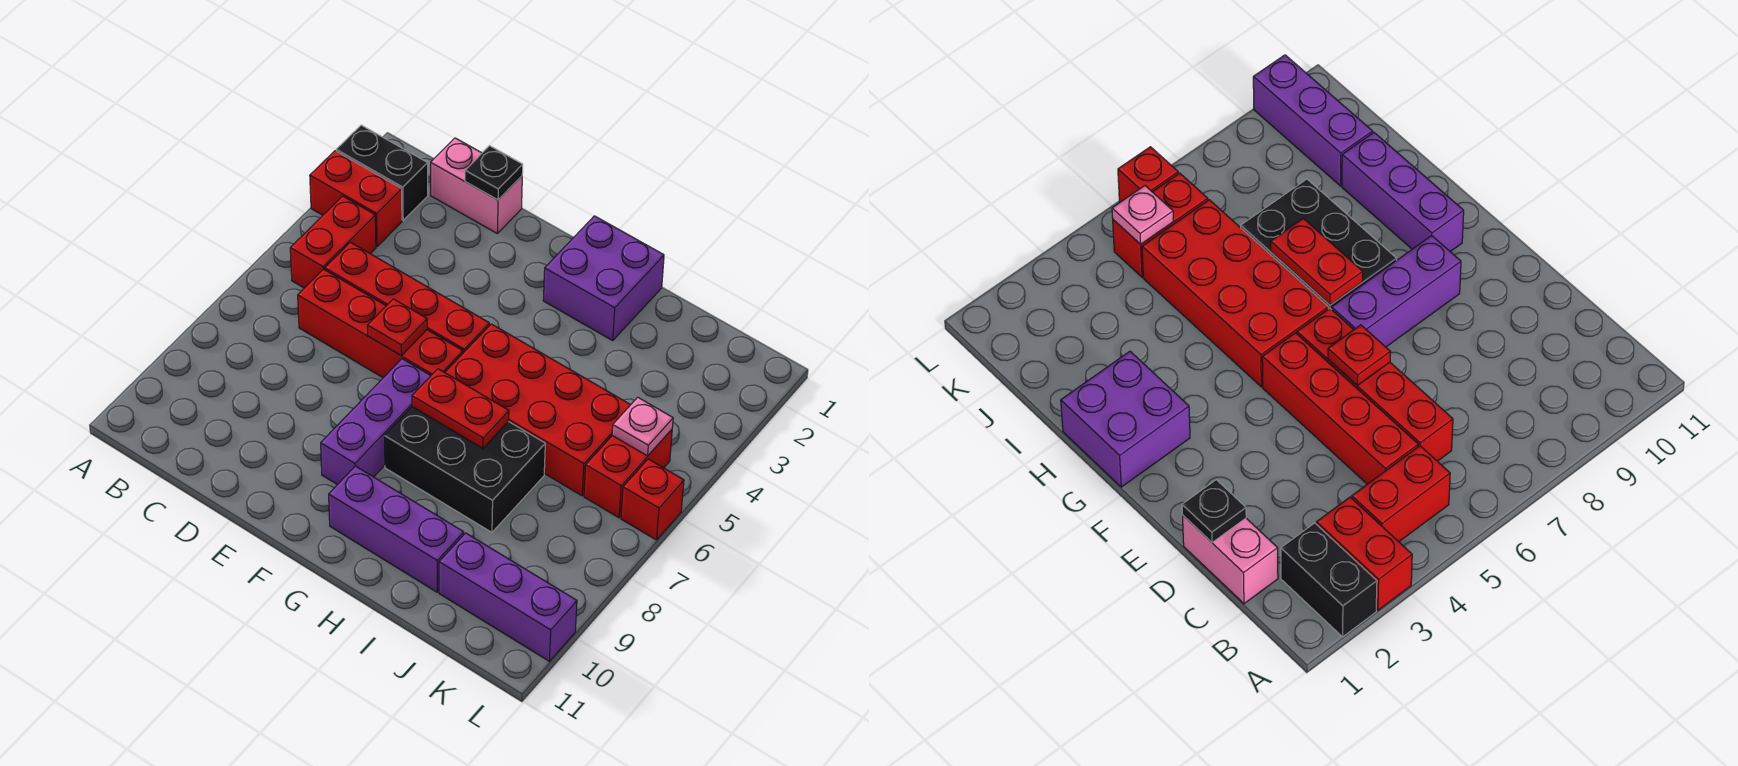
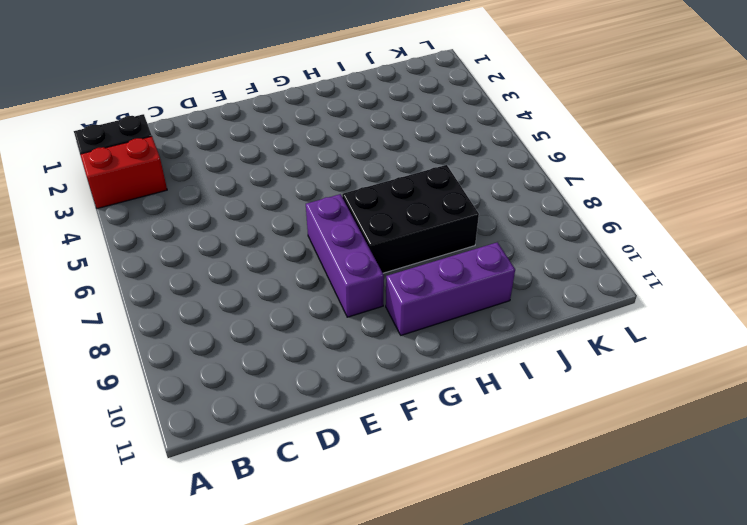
none -> red 1x2 brick [290,196,376,288]
none -> pink 1x2 brick [431,138,522,233]
none -> red 1x4 brick [325,242,489,353]

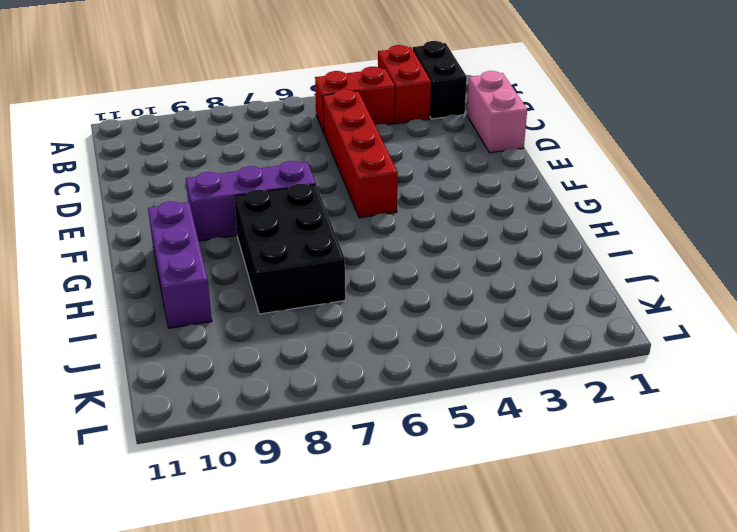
none -> red 1x4 brick [298,269,463,378]
none -> purple 2x2 brick [543,216,664,341]
none -> red 2x4 brick [445,324,630,496]

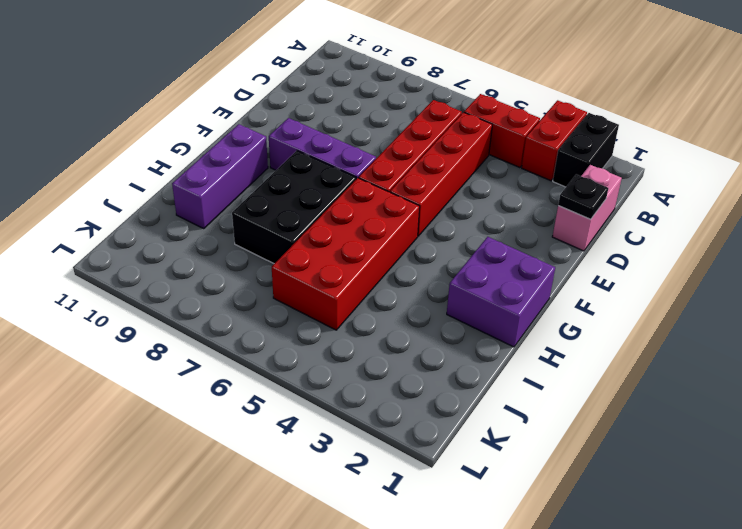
none -> purple 1x3 brick [439,533,577,661]
none -> red 1x2 brick [584,430,672,518]
none -> red 1x1 brick [621,459,684,540]

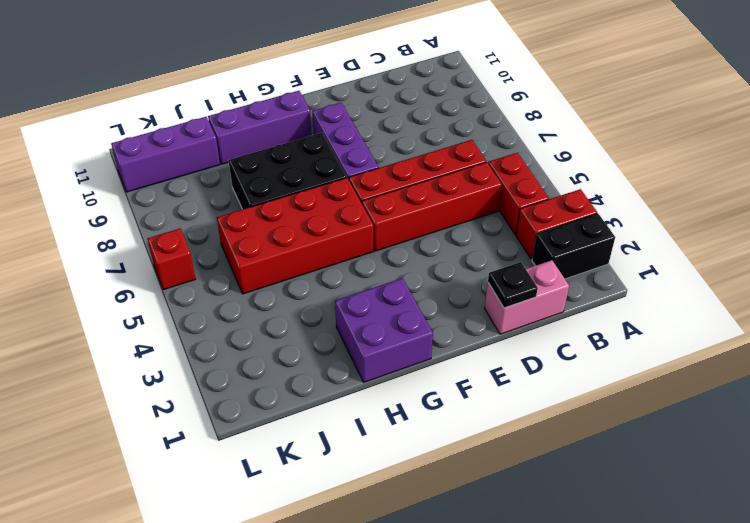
none -> red 1x2 brick [584,430,672,518]
none -> red 1x1 plate [368,299,427,356]
none -> red 1x2 plate [412,369,509,448]

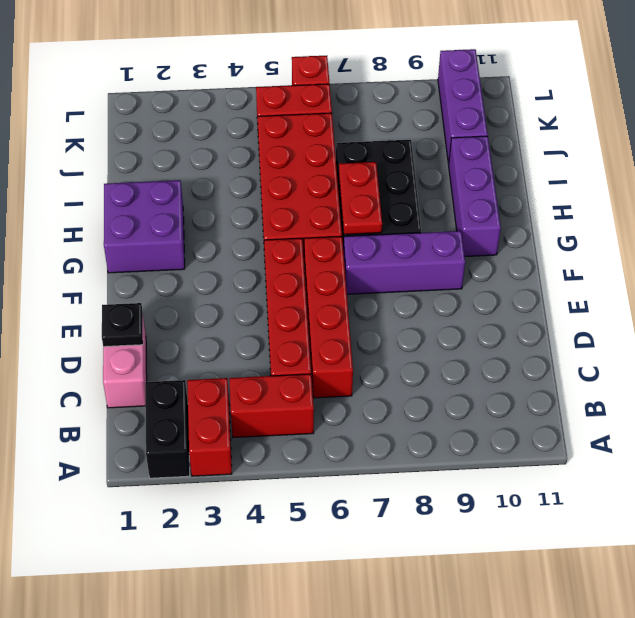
none -> red 1x1 plate [368,299,427,356]
none -> pink 1x1 plate [612,397,673,456]

